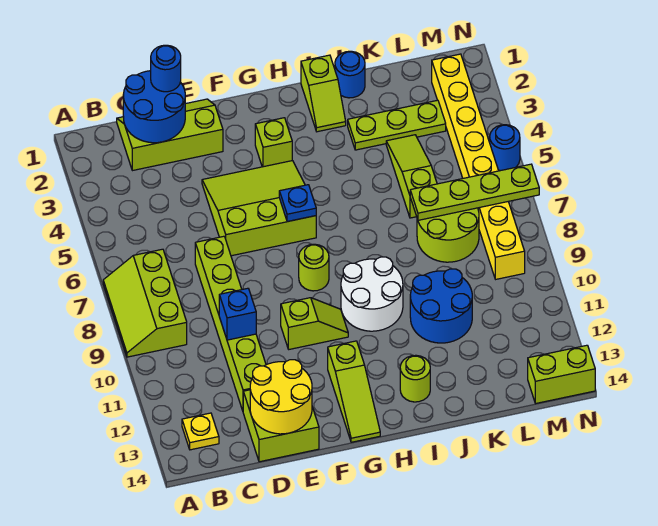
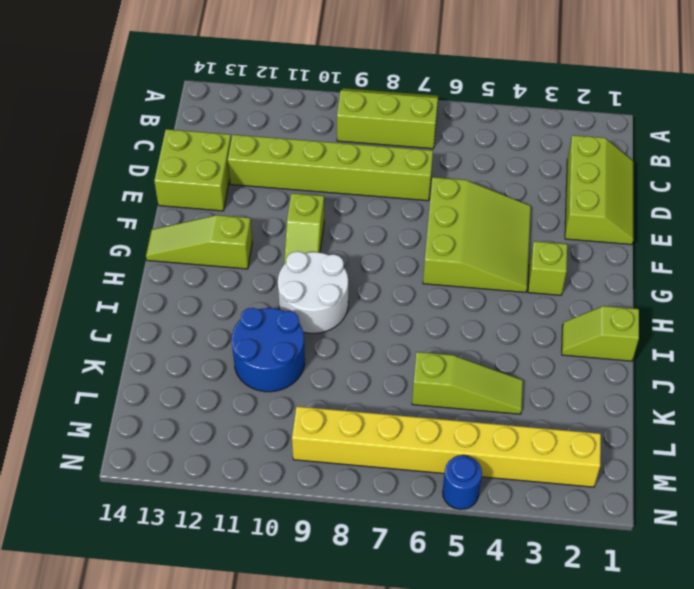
none -> yellow 1x1 plate [182,413,219,450]
none -> lime 1x1 round brick [299,244,329,291]
none -> lime 1x1 round brick [400,355,430,402]

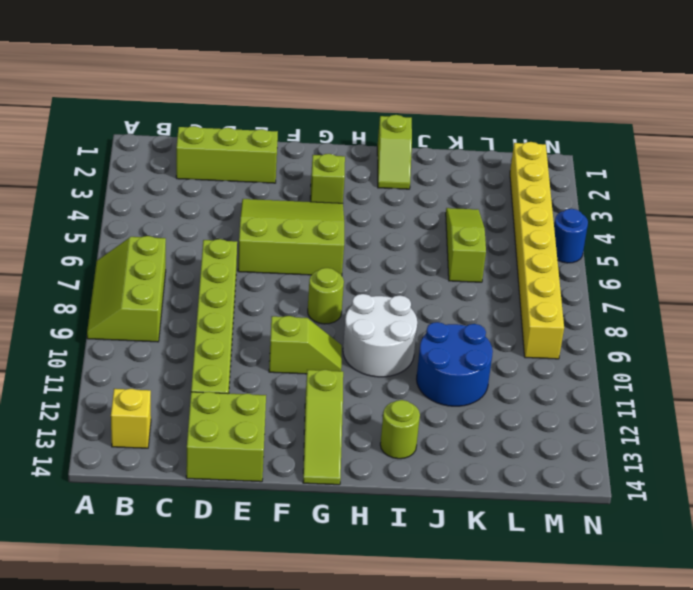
yellow 1x1 brick [111,389,151,448] -> yellow 1x1 plate [182,413,219,450]
none -> blue 1x1 round brick [335,51,365,98]
none -> lime 1x3 plate [348,100,446,150]
none -> lime 2x2 round brick [417,208,479,262]

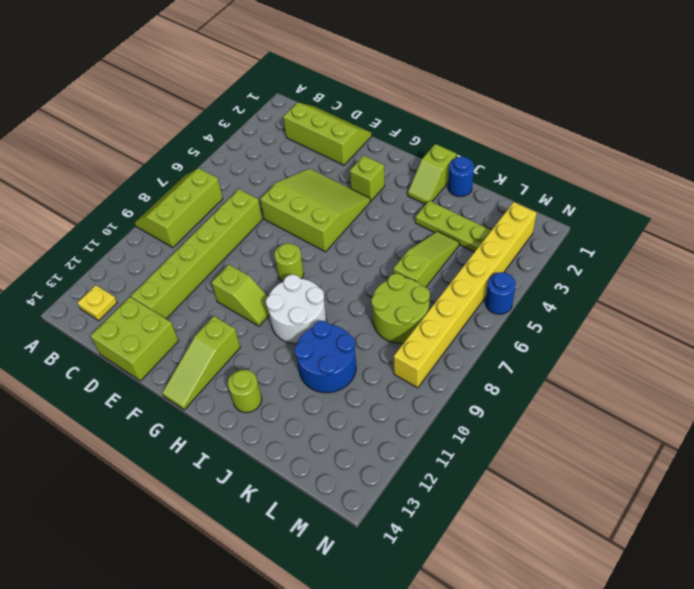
none -> lime 1x2 brick [528,345,595,403]
none -> blue 2x2 round brick [123,71,185,143]
none -> blue 1x1 brick [219,288,256,340]

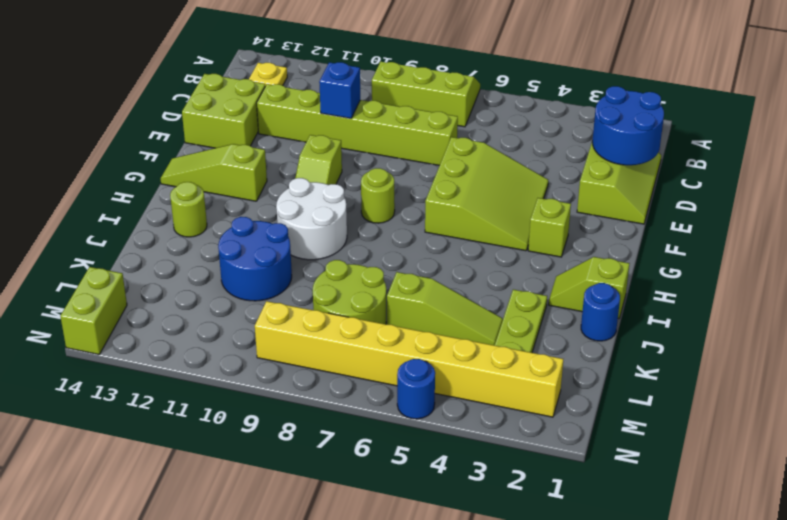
none -> yellow 2x2 round brick [250,360,312,434]
none -> blue 1x1 plate [279,185,316,222]
none -> lime 1x4 plate [410,164,539,220]

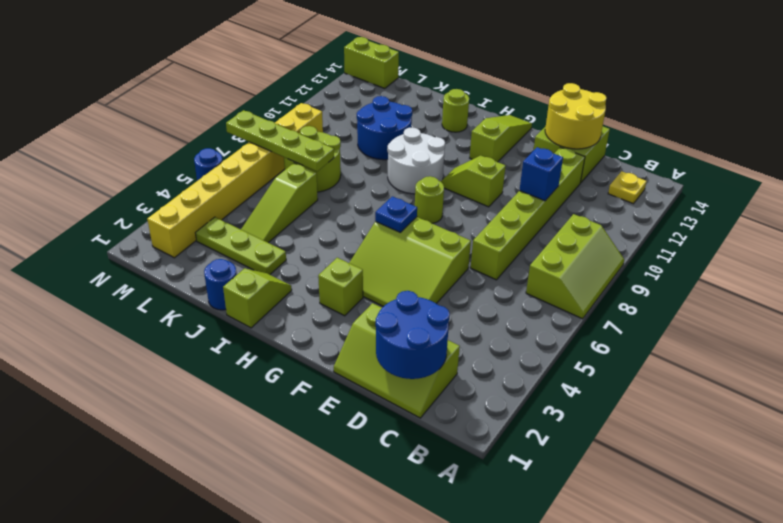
none -> blue 1x1 round brick [151,45,181,92]

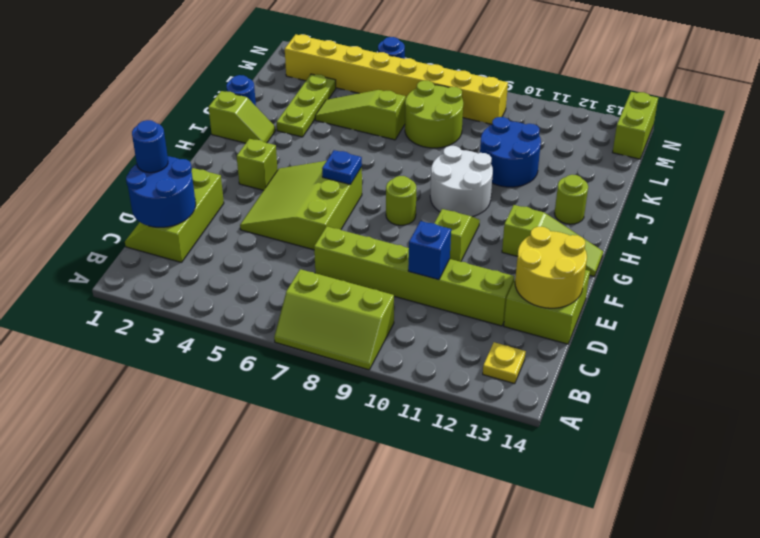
none -> lime 1x4 plate [410,164,539,220]

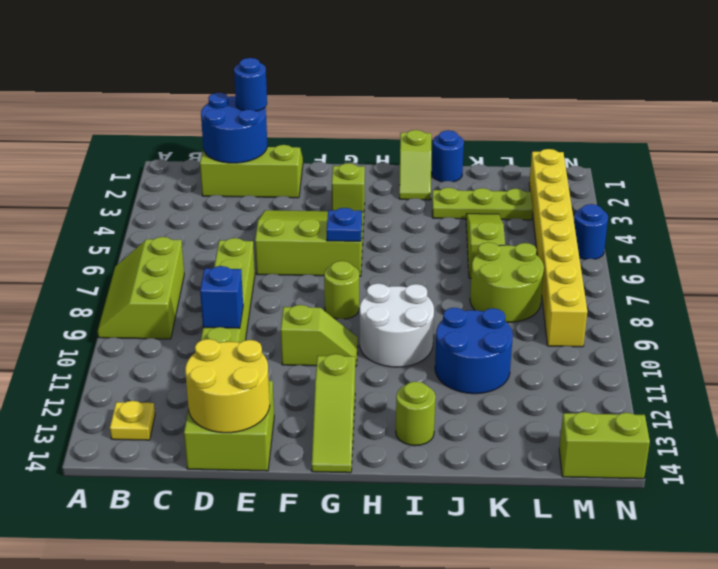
none -> lime 1x4 plate [410,164,539,220]

